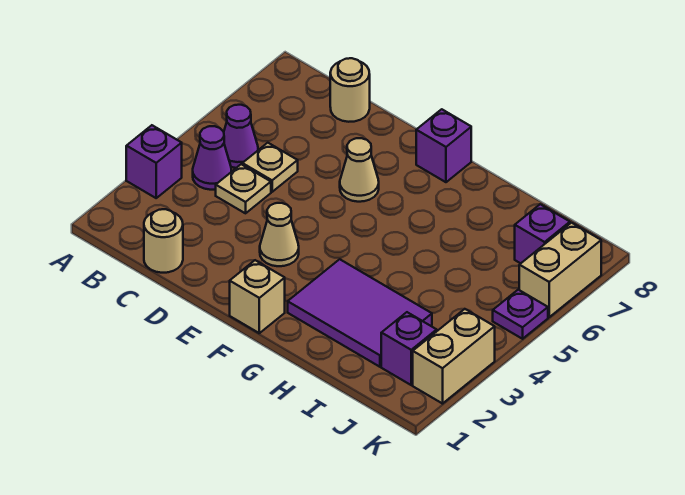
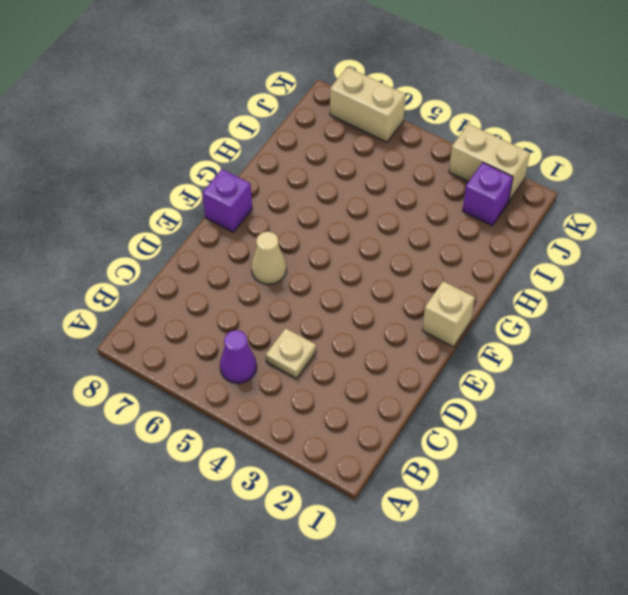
none -> purple 1x1 brick [126,125,182,198]
none -> purple 1x1 cone [193,126,232,190]
none -> tan 1x1 round brick [144,209,183,273]

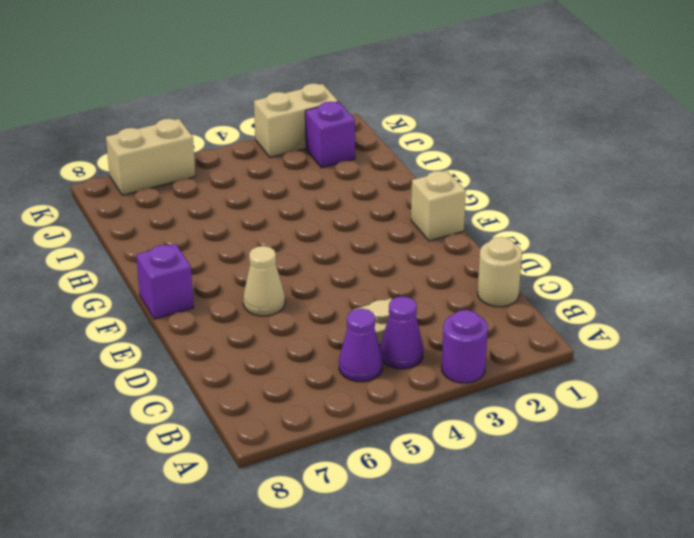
purple 1x1 round brick [442,310,488,383] -> purple 1x1 brick [126,125,182,198]
none -> tan 1x1 plate [242,143,298,192]
none -> tan 1x1 round brick [330,58,370,122]
none -> tan 1x1 cone [260,203,299,266]

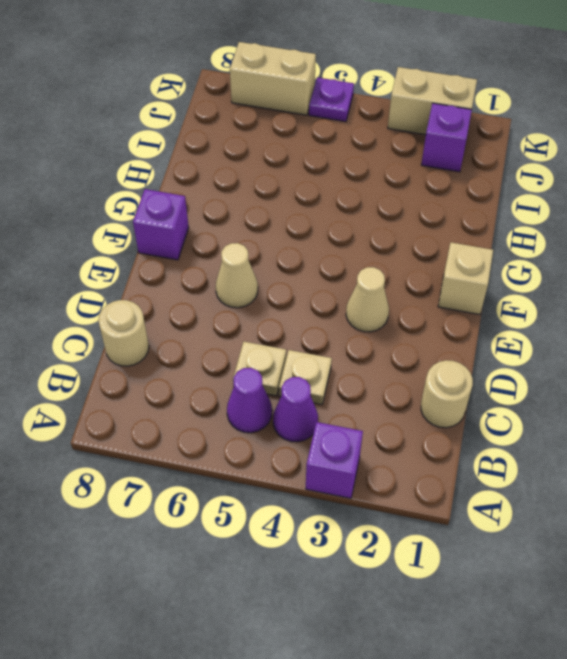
none -> purple 2x3 tile [288,259,432,367]
none -> purple 1x1 brick [515,204,570,263]

